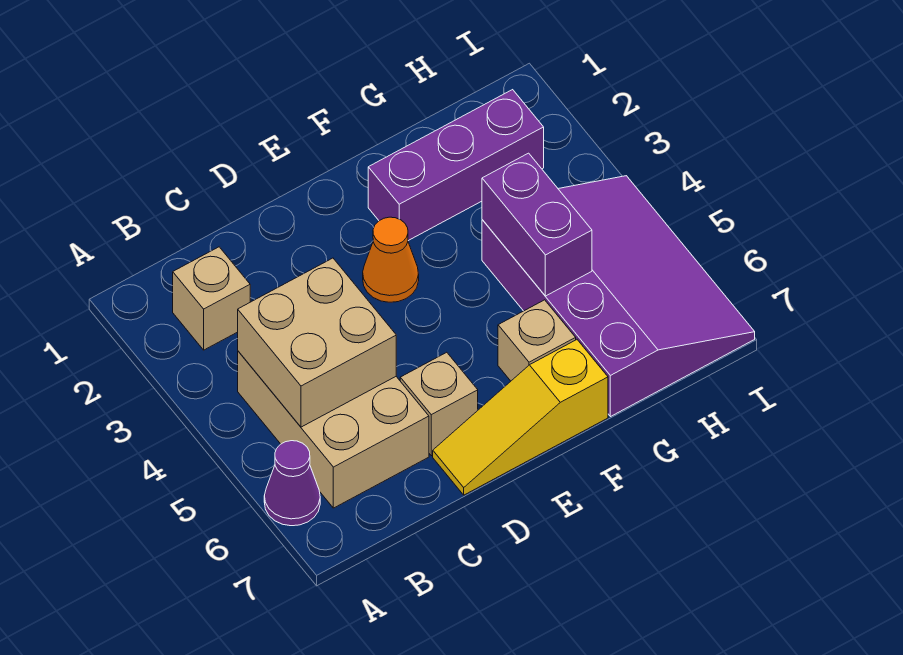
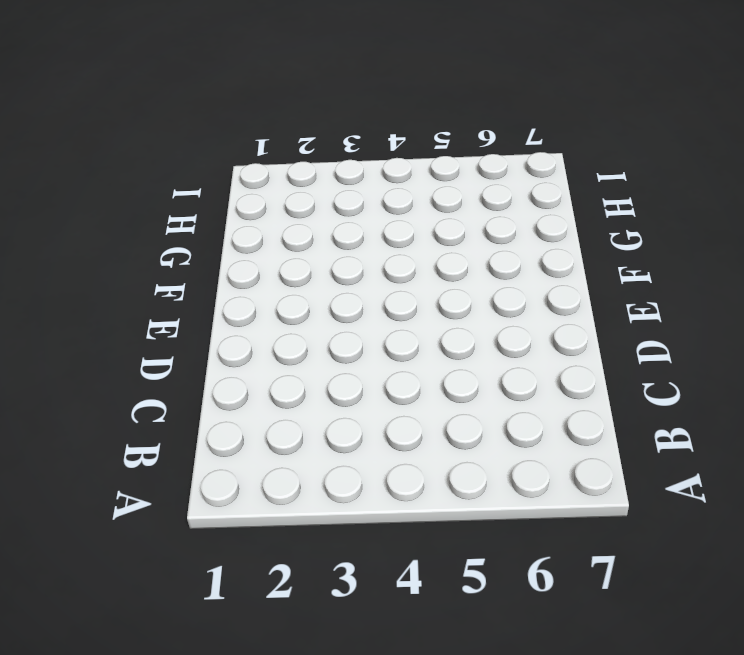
none -> purple 1x1 cone [264,441,320,526]
none -> tan 1x1 brick [173,247,250,350]

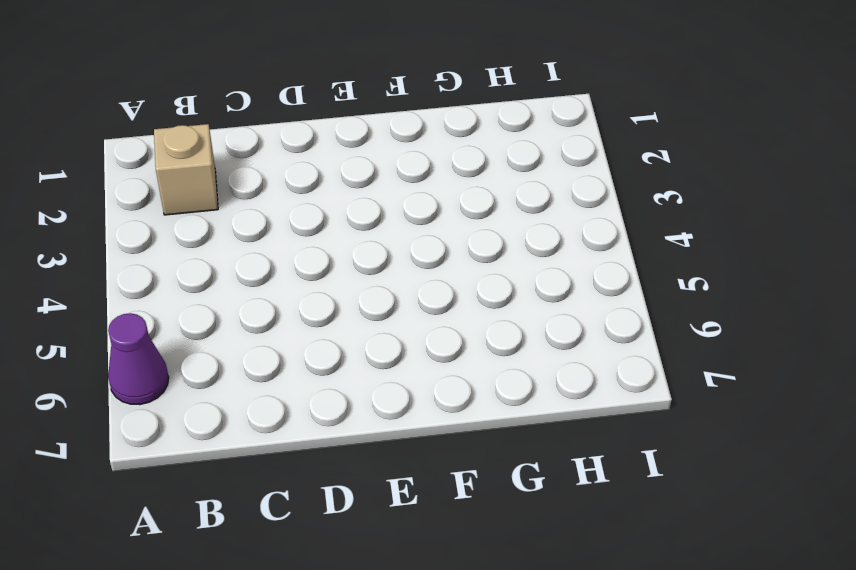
none -> tan 2x3 brick [238,351,429,508]
none -> tan 1x1 brick [400,352,478,456]

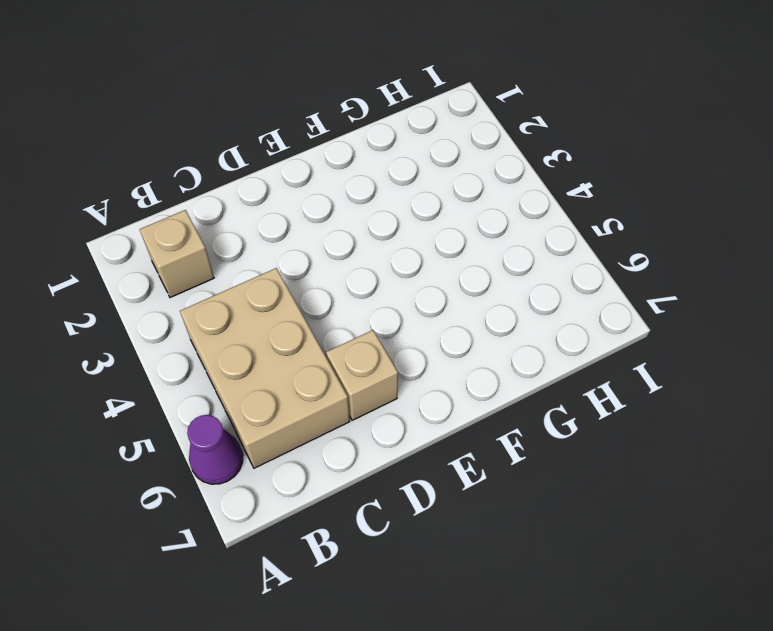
none -> yellow 1x3 slope [433,340,608,495]
none -> orange 1x1 cone [363,217,419,302]

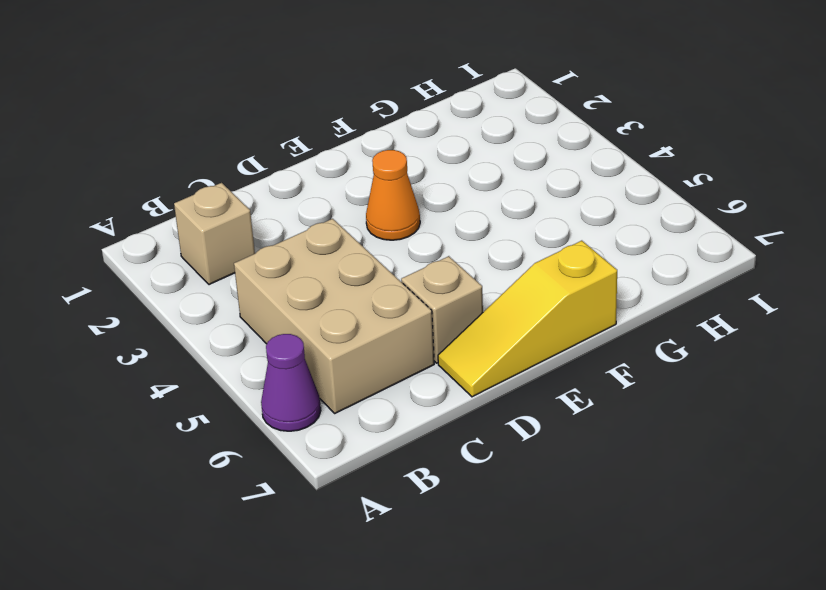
none -> purple 1x3 brick [368,90,544,241]
none -> tan 1x1 brick [498,300,576,381]

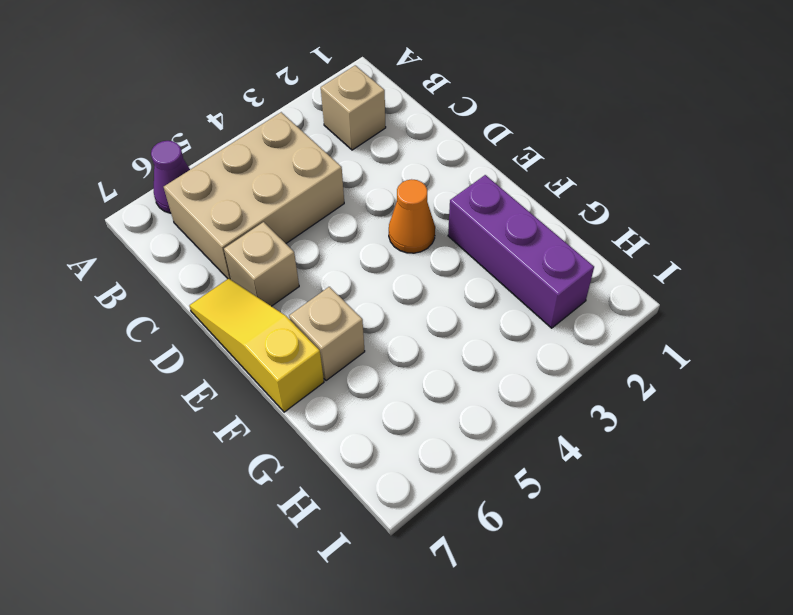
none -> purple 3x4 slope [482,176,755,417]
none -> tan 2x2 brick [238,258,396,427]

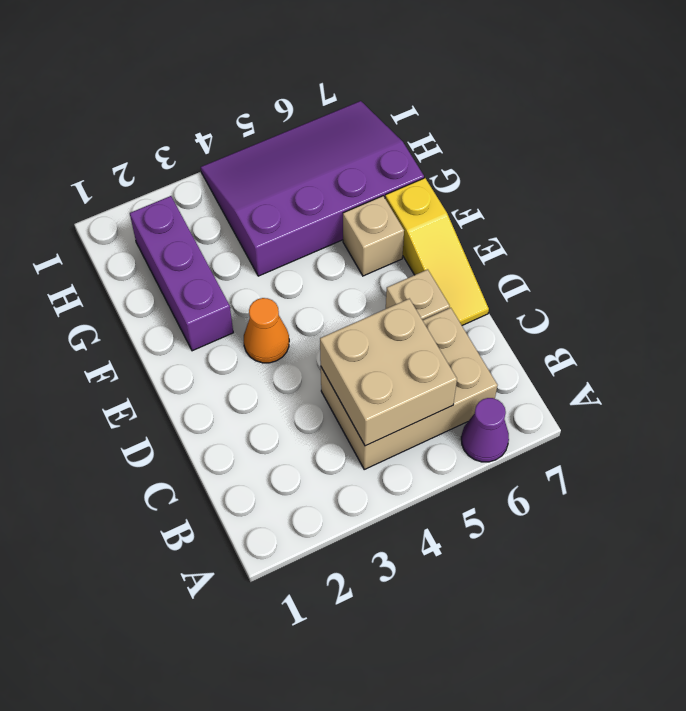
none -> tan 1x1 brick [173,247,250,350]
none -> purple 1x2 brick [482,153,592,296]

